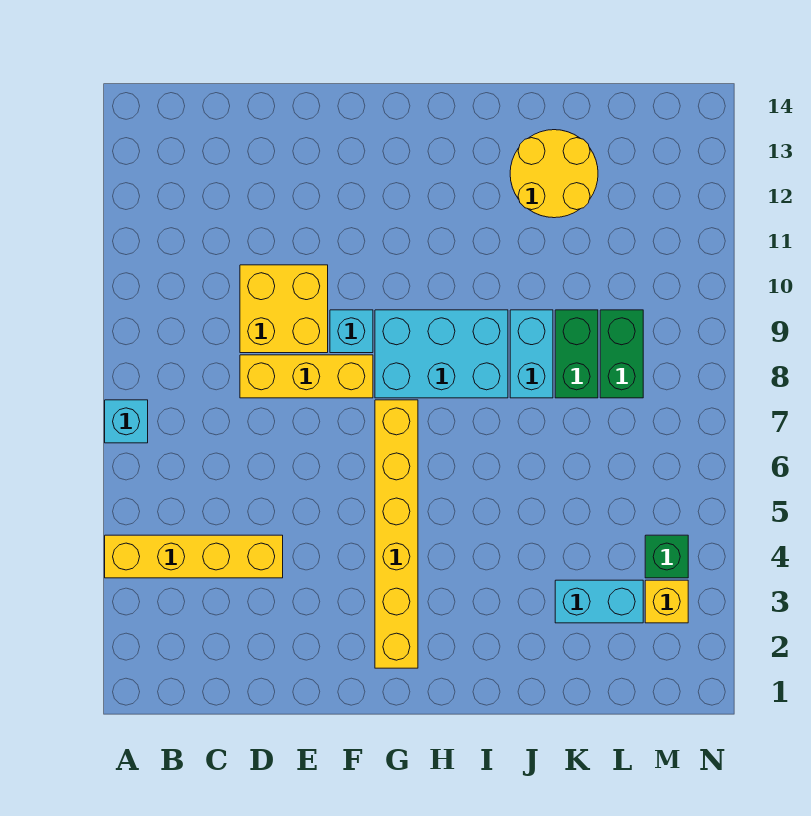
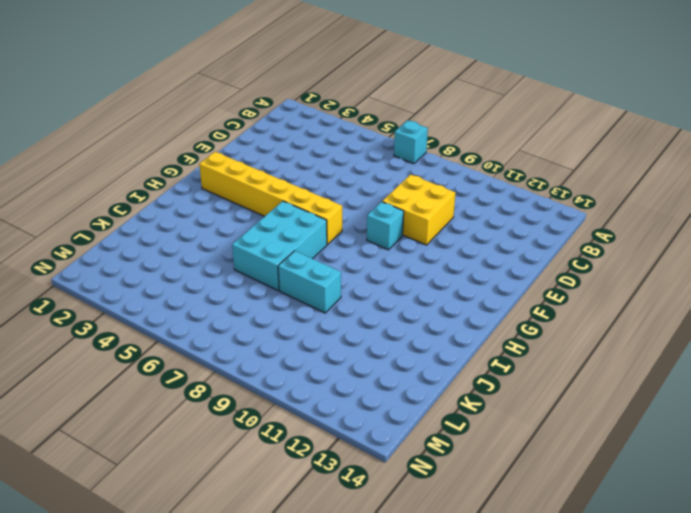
cyan 2x3 brick [232,201,327,290] -> cyan 2x3 brick moved to [375,310,508,398]
none -> yellow 1x4 brick [105,535,283,578]
none -> yellow 1x3 brick [240,355,373,398]
none -> yellow 2x2 round brick [510,130,598,218]

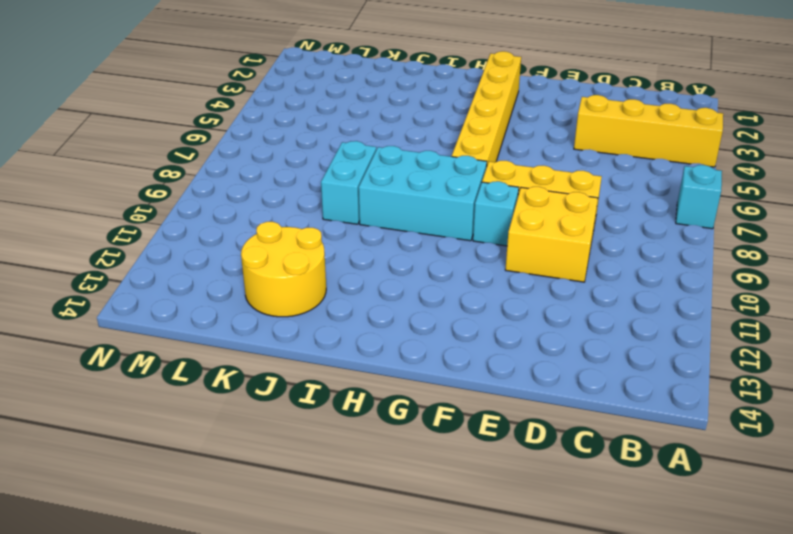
none -> cyan 1x2 brick [555,580,643,623]
none -> green 1x2 brick [555,310,598,398]
none -> green 1x2 brick [600,310,643,398]

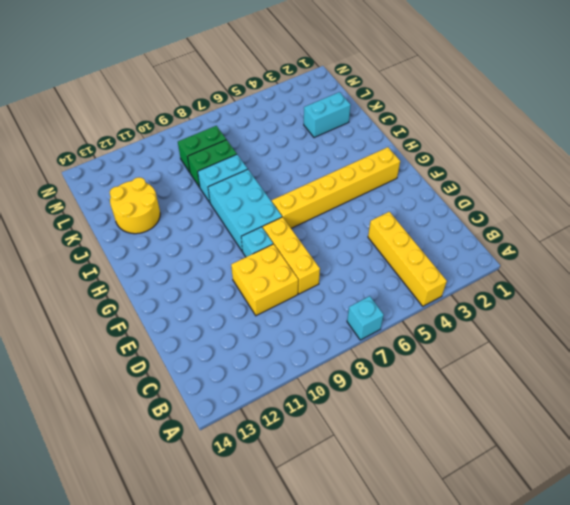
cyan 1x2 brick [304,92,351,138] -> cyan 1x2 brick turned to [555,580,643,623]
none -> yellow 1x1 brick [645,580,688,623]
none -> green 1x1 brick [645,535,688,578]

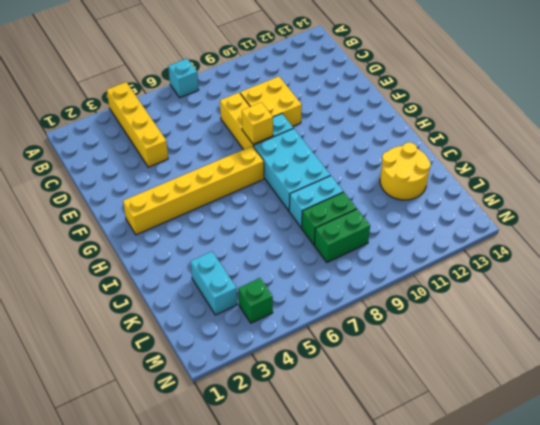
yellow 1x1 brick [242,102,273,144] -> yellow 1x1 brick moved to [645,580,688,623]

